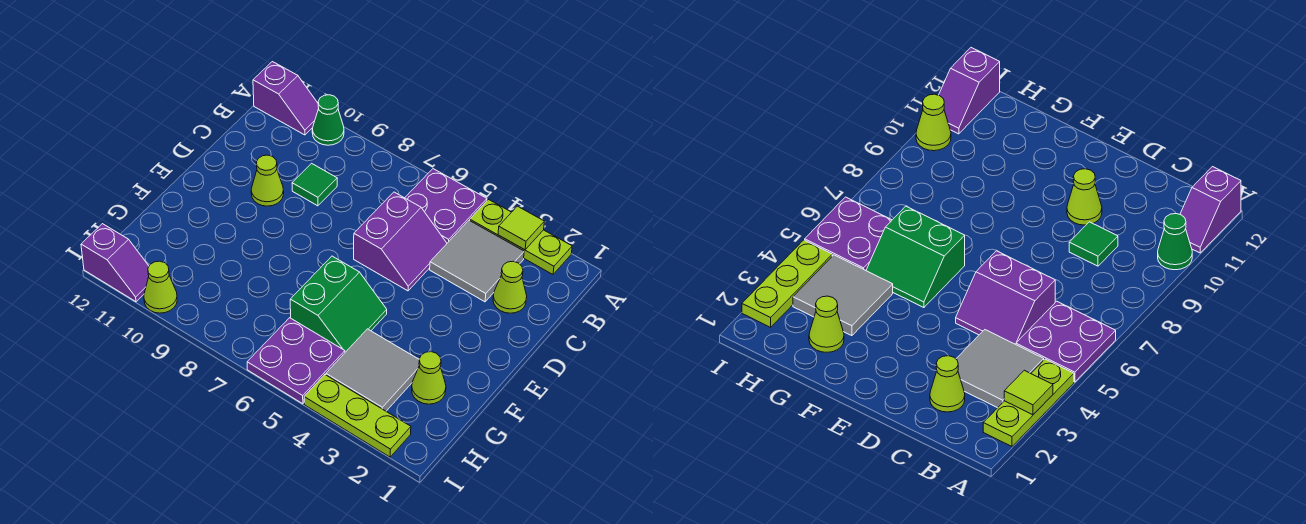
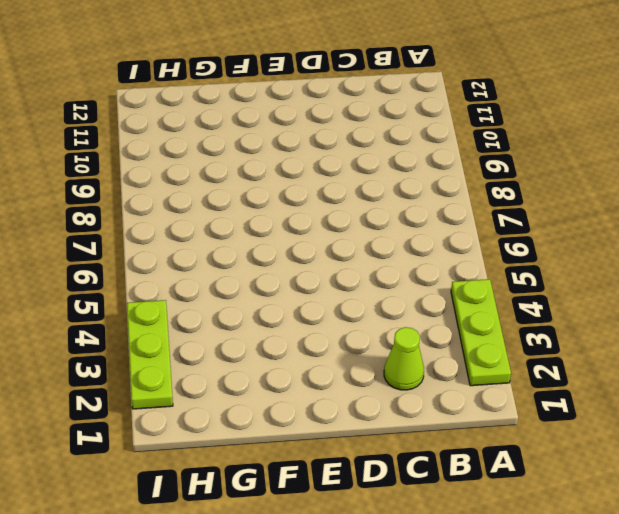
none -> purple 2x2 plate [405,169,487,243]
none -> green 1x1 cone [312,95,344,145]
none -> purple 1x2 slope [253,62,319,135]

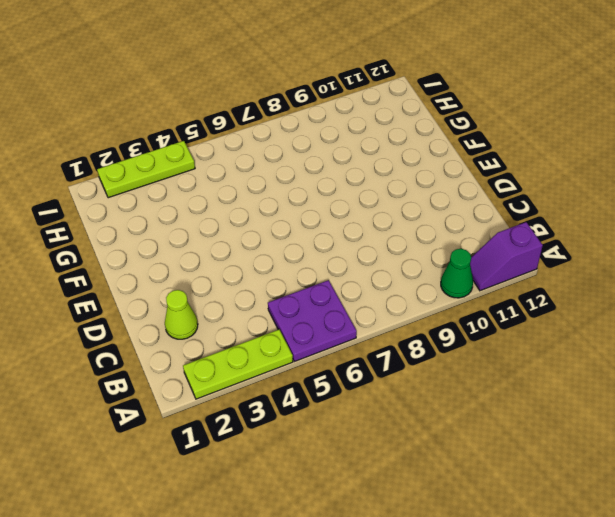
none -> grey 2x2 tile [430,220,524,302]
none -> purple 2x2 slope [354,192,447,291]
none -> green 1x1 tile [292,163,337,206]

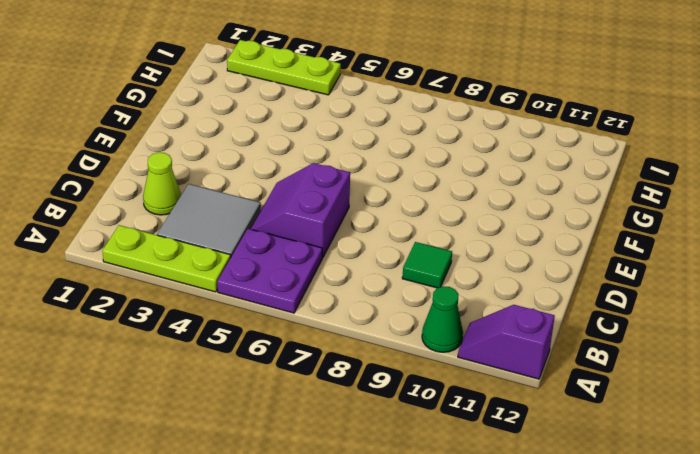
none -> lime 1x1 cone [251,155,284,206]
none -> green 2x2 slope [290,256,387,352]
none -> lime 1x1 cone [412,352,446,404]

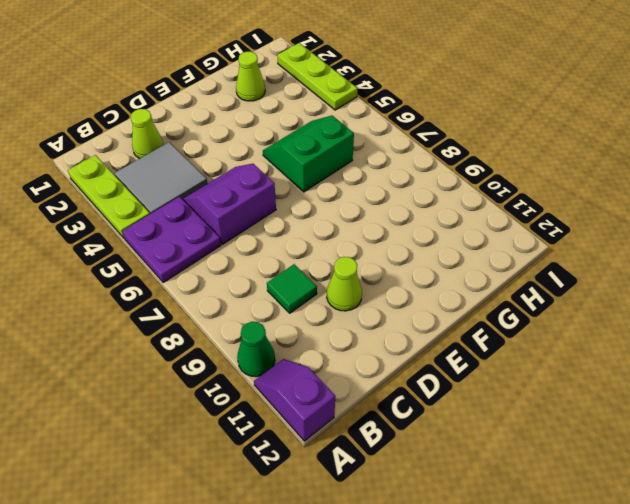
none -> grey 2x2 tile [326,329,419,411]
none -> purple 2x2 plate [247,318,345,404]
none -> lime 1x1 cone [144,261,177,313]

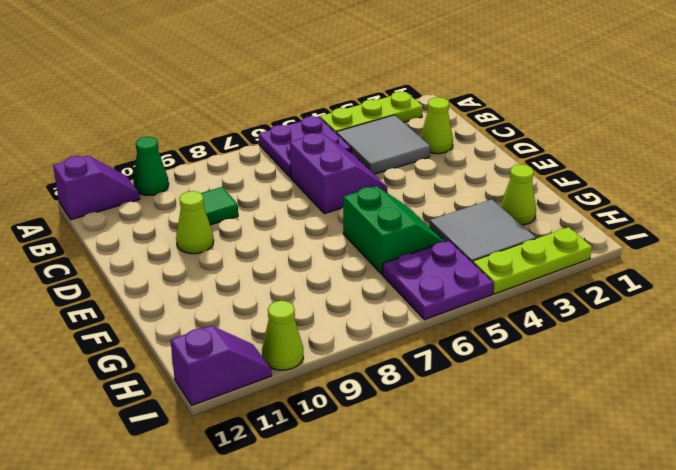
none -> lime 1x1 tile [498,206,544,250]

